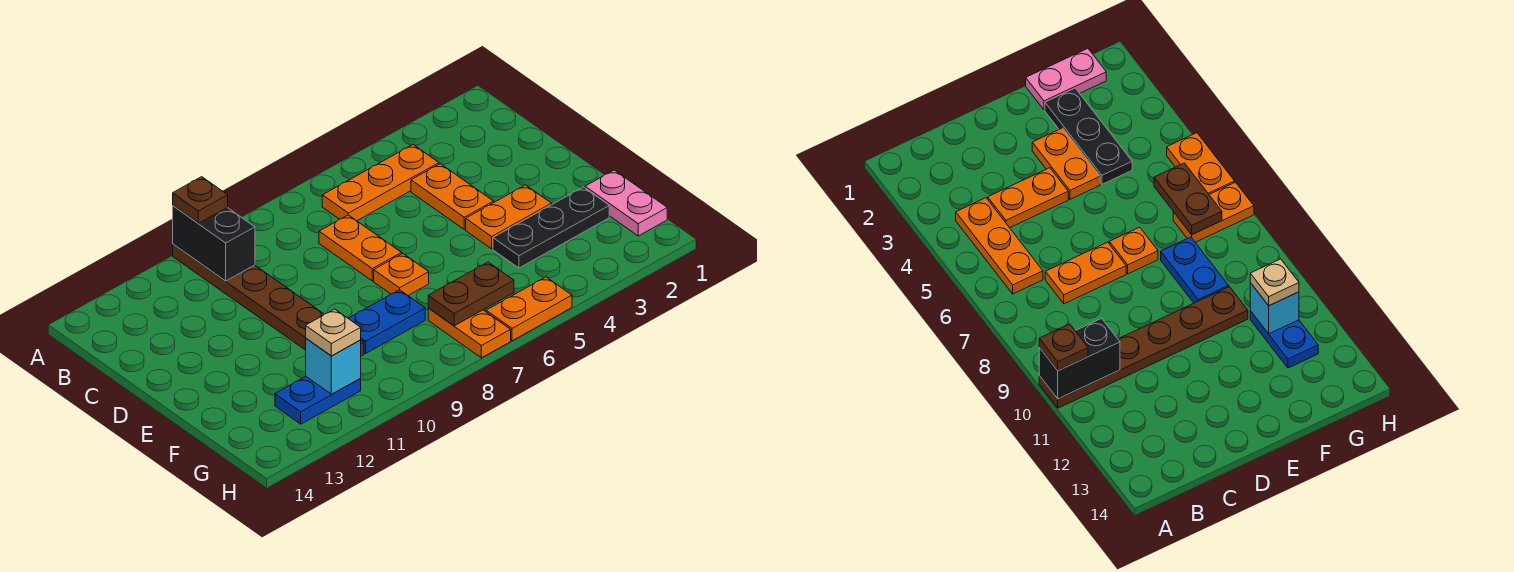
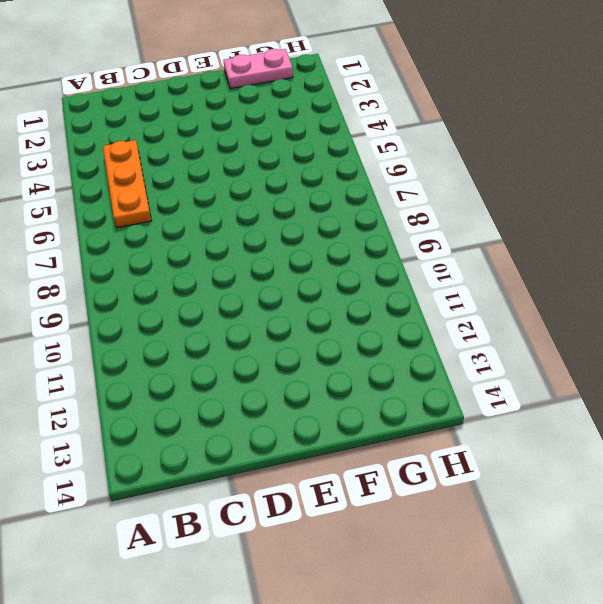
none -> brown 1x6 plate [173,244,364,356]
none -> orange 1x2 plate [411,164,494,230]
none -> orange 1x2 plate [319,215,402,281]

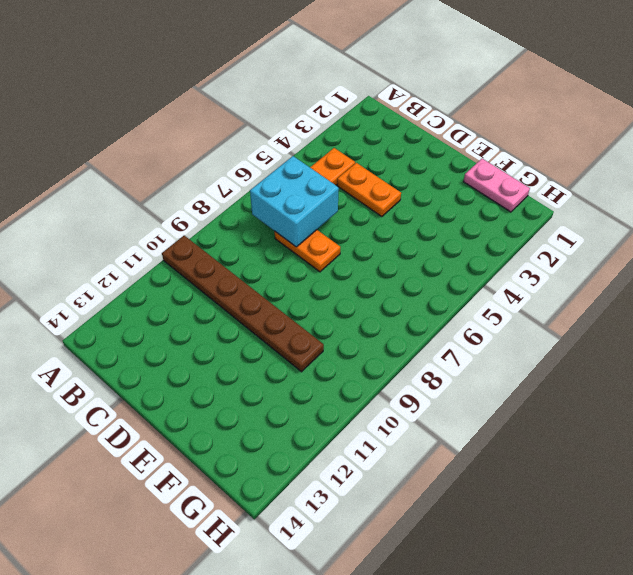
cyan 2x2 brick [250,156,339,247] -> none
none -> orange 1x2 plate [466,185,552,249]
none -> orange 1x1 plate [374,254,429,295]
none -> black 1x3 plate [493,187,609,268]

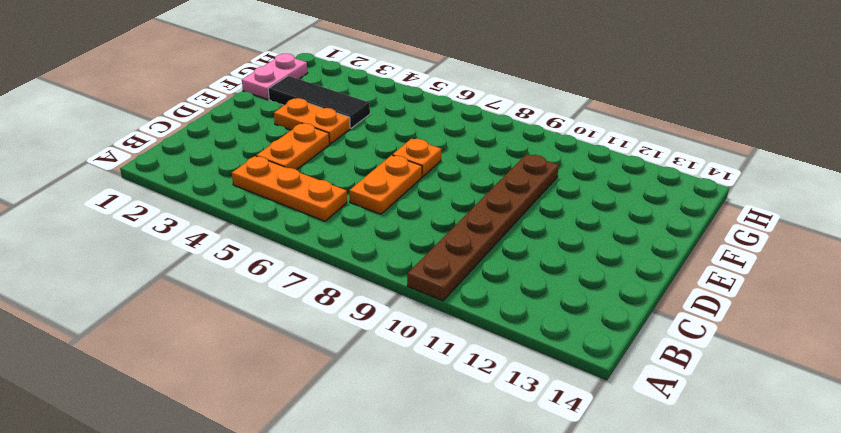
black 1x3 tile [268,76,370,128] -> black 1x3 plate [493,187,609,268]
none -> blue 1x2 plate [348,290,425,354]
none -> orange 1x2 plate [428,308,511,358]
none -> blue 1x2 plate [275,377,361,424]

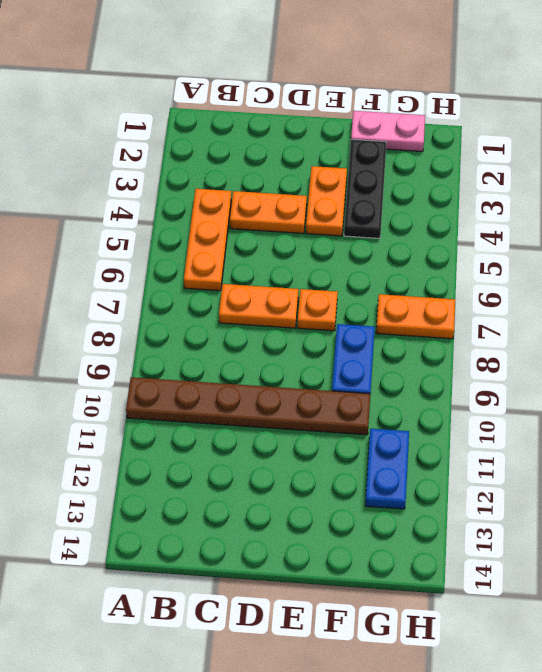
none -> orange 1x2 plate [486,277,572,341]
none -> black 1x2 brick [173,206,255,281]
none -> brown 1x2 plate [428,262,514,326]

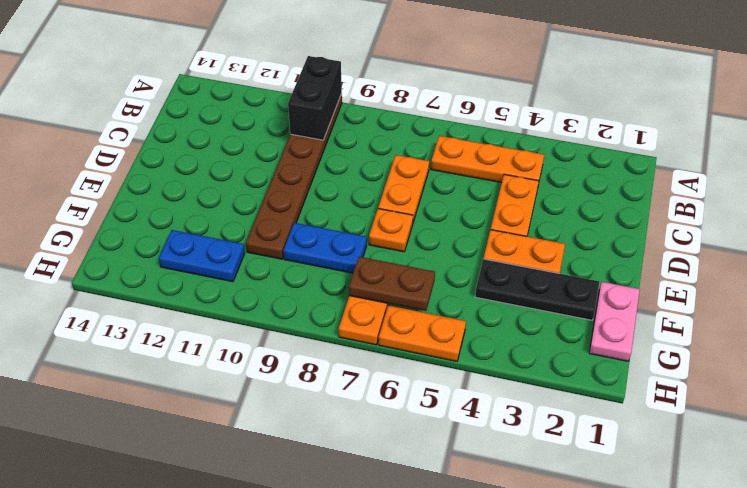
none -> cyan 1x1 brick [306,339,361,394]
none -> brown 1x1 plate [173,177,228,223]
none -> tan 1x1 plate [306,309,361,356]

